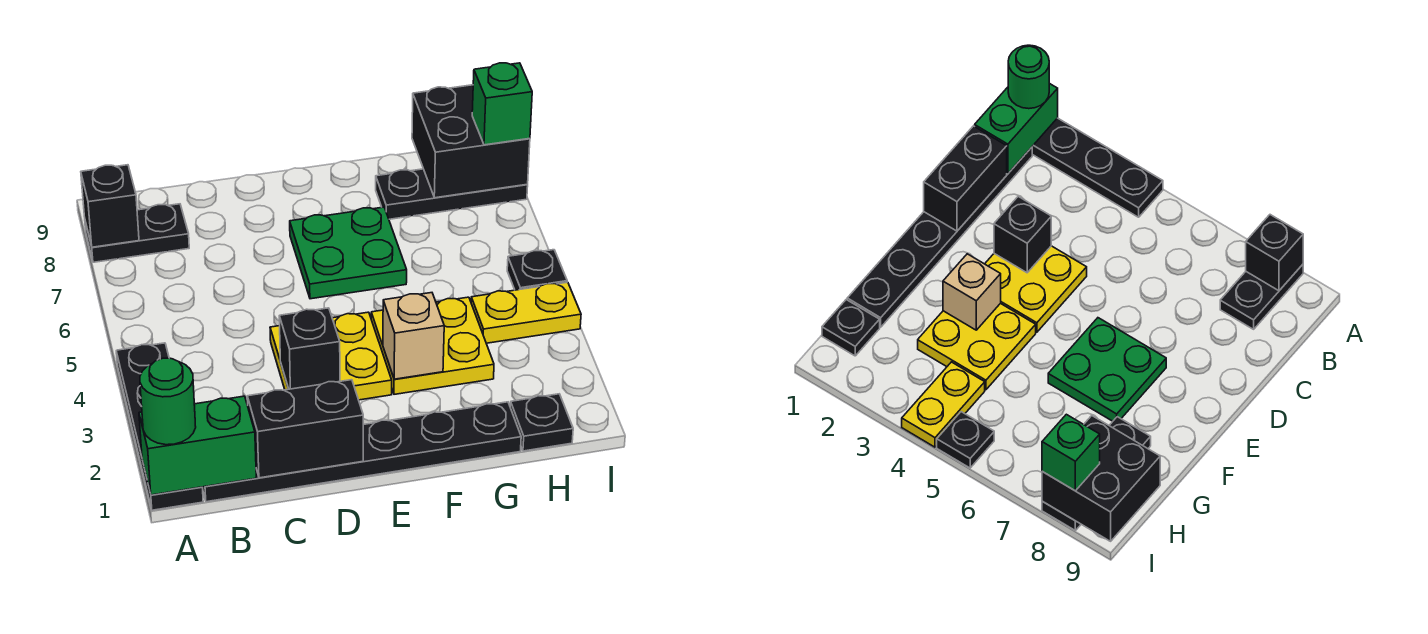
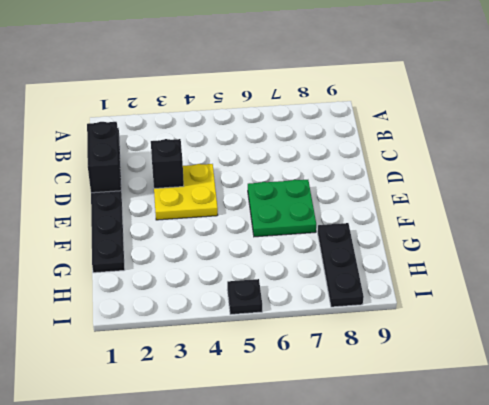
none -> black 1x4 plate [116,343,203,510]
none -> black 1x2 plate [85,204,189,262]
none -> yellow 2x2 plate [371,297,494,394]

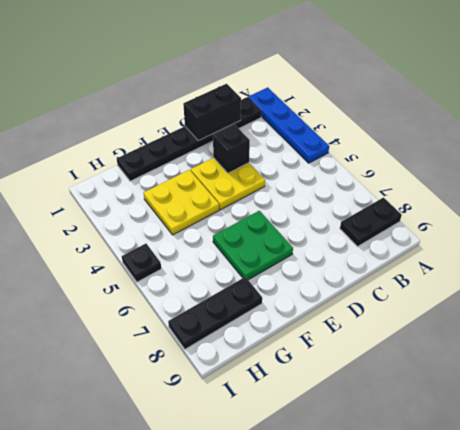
blue 1x4 plate [248,87,329,163] -> black 1x4 plate [116,343,203,510]
none -> black 1x1 plate [510,394,573,451]
none -> yellow 1x2 plate [471,282,581,343]
none -> green 1x2 brick [139,396,256,495]

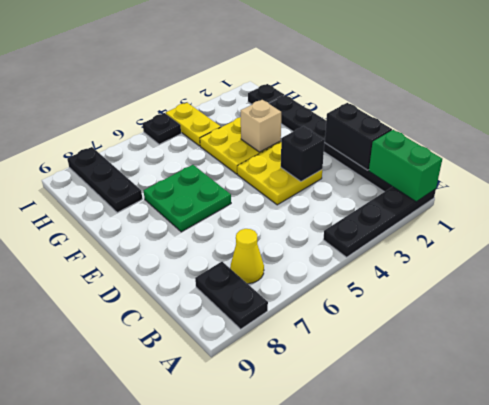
yellow 1x1 cone [230,229,264,284] -> none
none -> black 1x1 brick [81,165,139,247]
none -> black 2x2 brick [412,85,530,198]
none -> green 1x1 round brick [140,358,196,445]

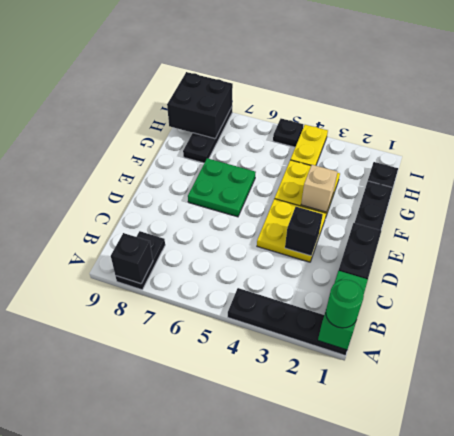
none -> green 1x1 brick [472,63,532,145]

